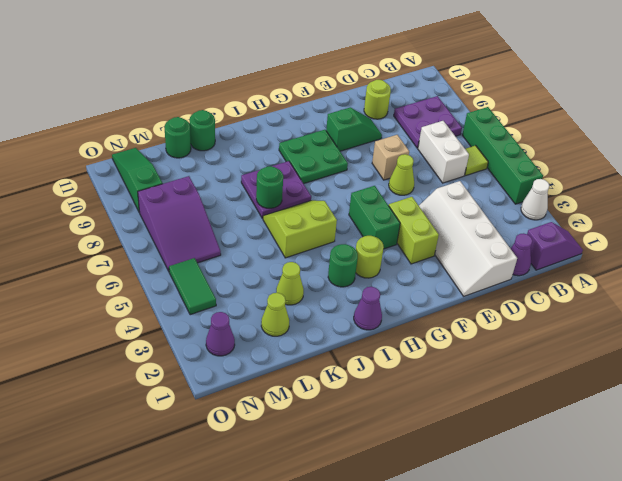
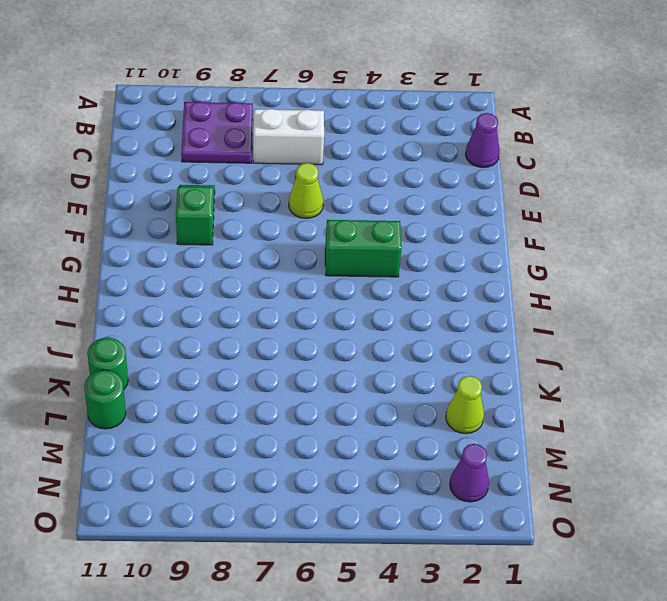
none -> purple 1x2 slope [527,222,583,270]
none -> white 1x1 cone [521,179,549,220]
none -> green 1x4 brick [462,107,543,204]

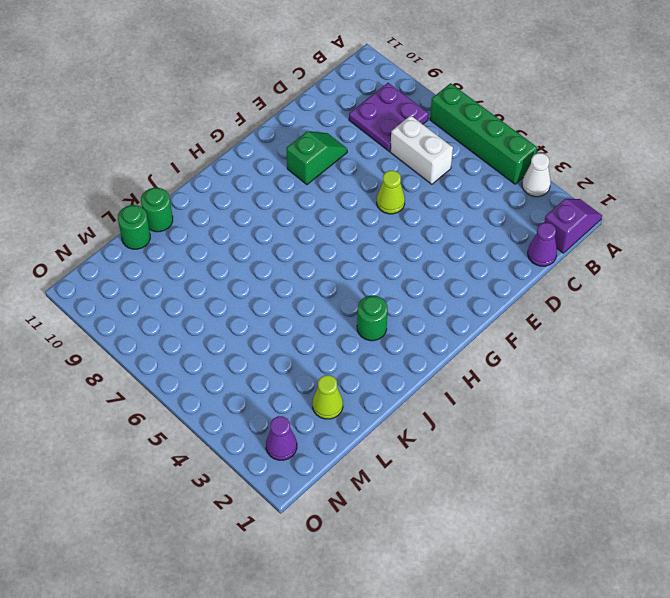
none -> lime 1x1 tile [465,146,488,176]
none -> white 2x4 slope [419,181,517,296]
none -> lime 1x1 round brick [364,80,391,119]

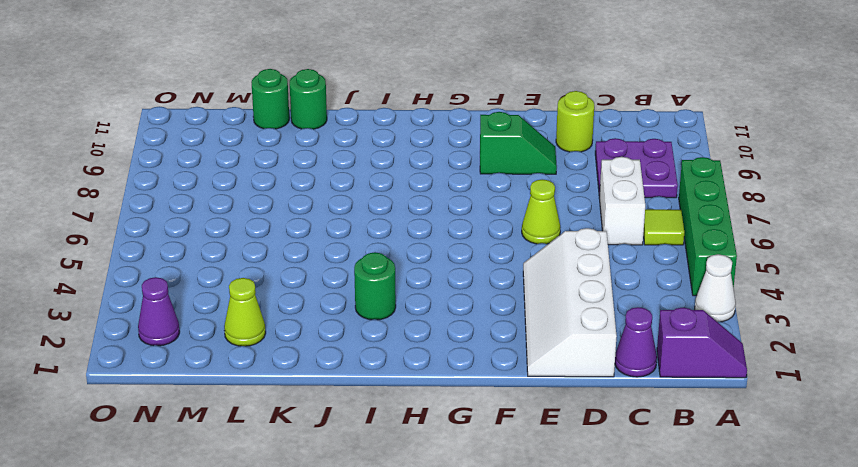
none -> tan 1x1 brick [372,135,409,180]
none -> lime 1x2 brick [389,197,439,264]
none -> green 1x2 brick [349,186,400,249]

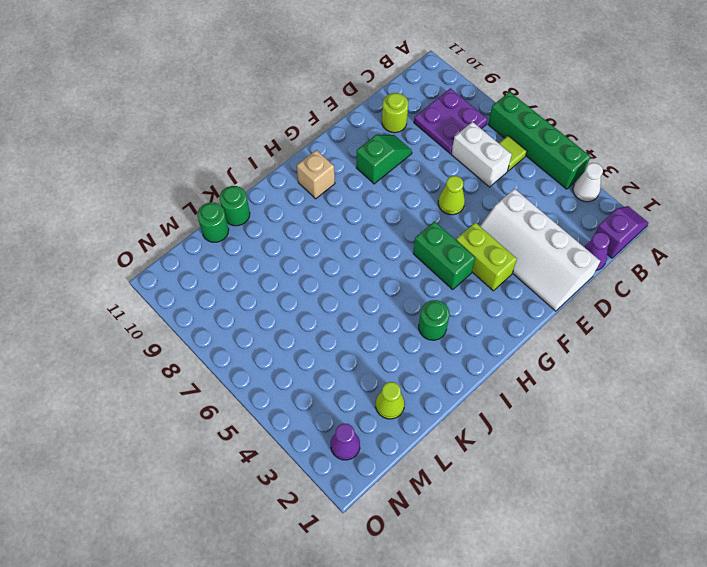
tan 1x1 brick [297,150,335,199] -> tan 1x1 brick moved to [372,135,409,180]
none -> green 2x2 plate [279,130,348,184]
none -> lime 1x1 round brick [356,236,384,278]
none -> purple 1x1 cone [354,287,382,330]

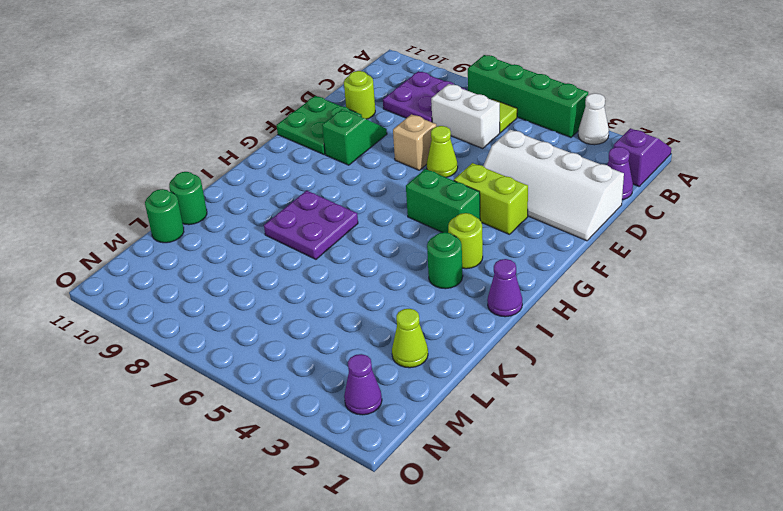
green 2x2 plate [276,96,362,154] -> green 2x2 plate moved to [279,130,348,184]
none -> lime 2x2 slope [263,200,337,258]
none -> lime 1x1 cone [276,262,304,305]
none -> purple 2x3 slope [138,176,221,271]

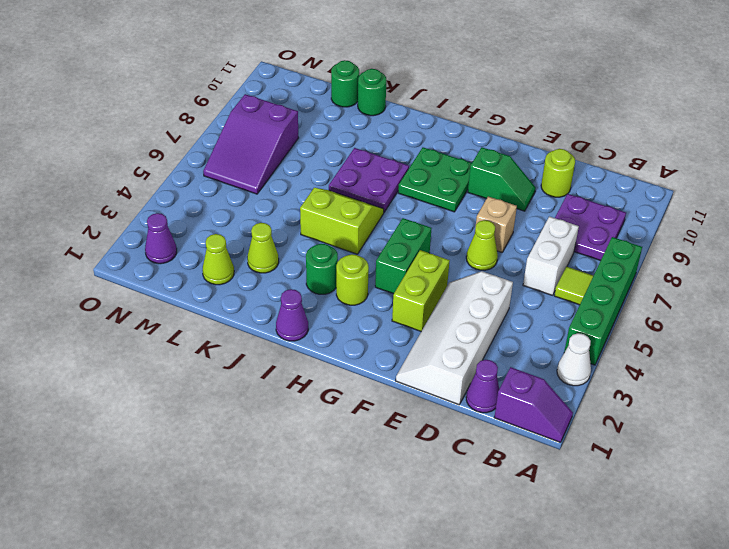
none -> green 1x2 tile [169,258,216,315]
none -> green 1x3 slope [112,148,163,211]
none -> green 1x1 round brick [256,166,283,208]

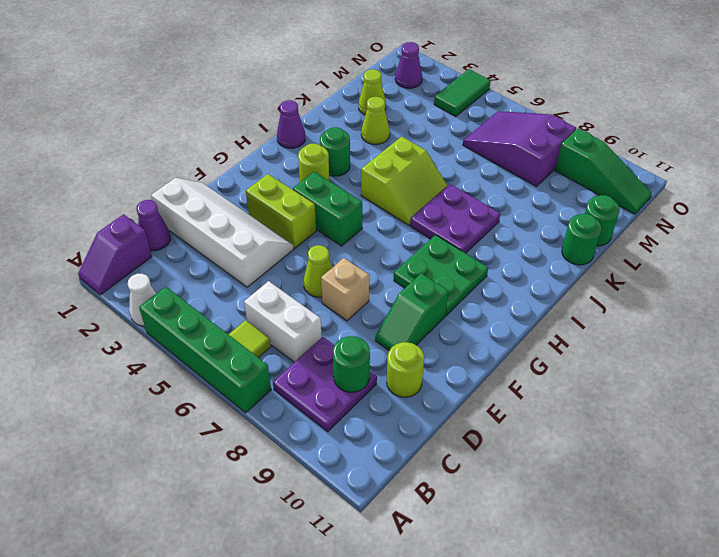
green 1x1 round brick [333,336,370,392] -> green 1x1 round brick moved to [256,166,283,208]
green 1x2 tile [434,69,491,116] -> green 1x2 tile turned to [169,258,216,315]

